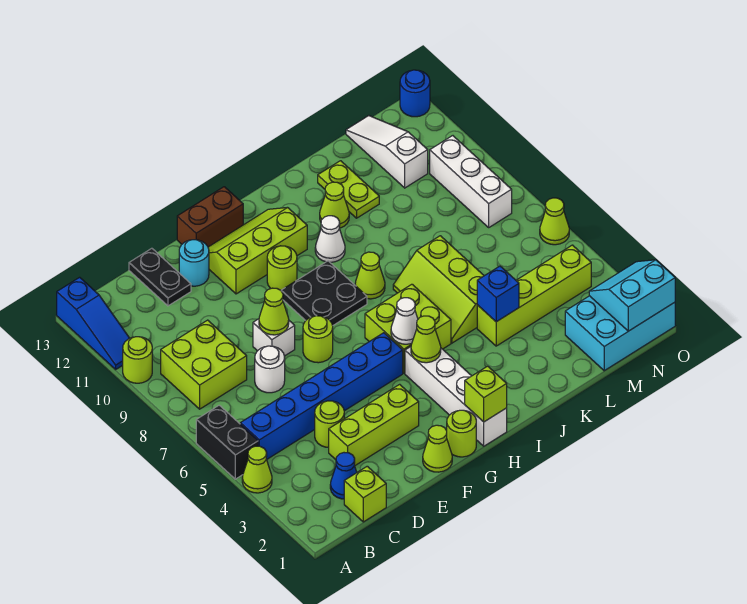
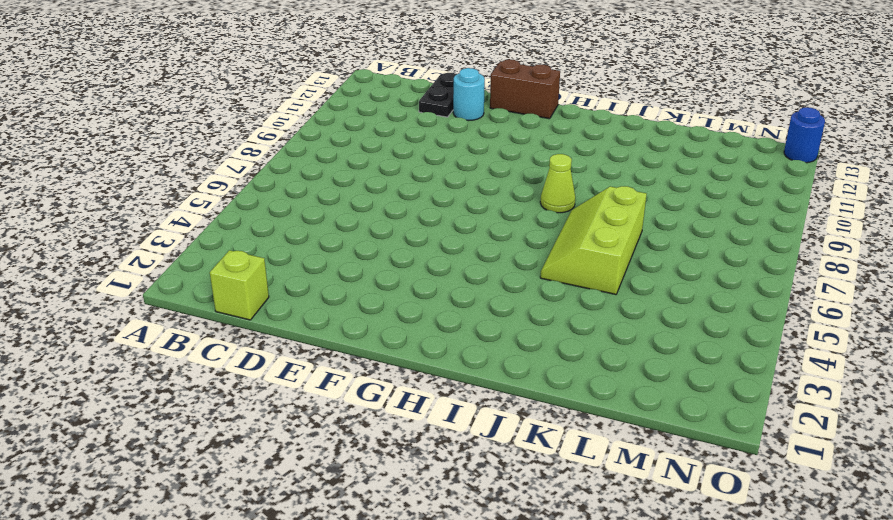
none -> lime 1x1 cone [242,446,272,493]
none -> black 1x2 brick [196,405,258,479]
none -> lime 1x1 round brick [123,337,152,383]
none -> blue 1x3 slope [57,277,130,369]

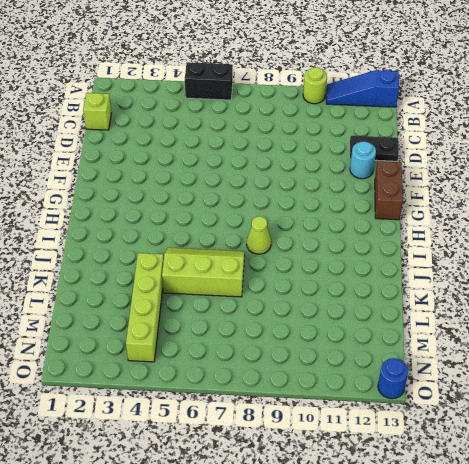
none -> lime 1x1 cone [242,446,272,493]
none -> blue 1x6 brick [240,333,403,459]
none -> lime 2x2 brick [161,320,247,409]
none -> blue 1x1 cone [330,453,357,499]

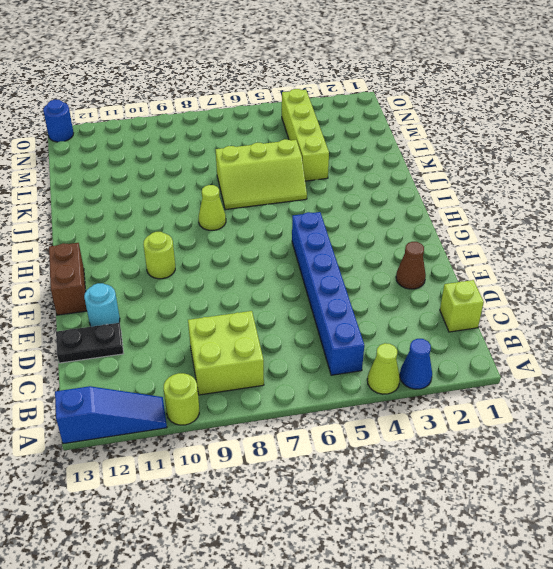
blue 1x1 cone [400,339,432,389] -> blue 1x1 cone moved to [330,453,357,499]
brown 1x1 cone [396,242,426,289] -> none
none -> black 1x2 brick [196,405,258,479]
none -> lime 1x3 brick [329,384,419,466]
none -> lime 1x1 round brick [315,401,344,447]
none -> white 1x1 round brick [255,346,285,393]

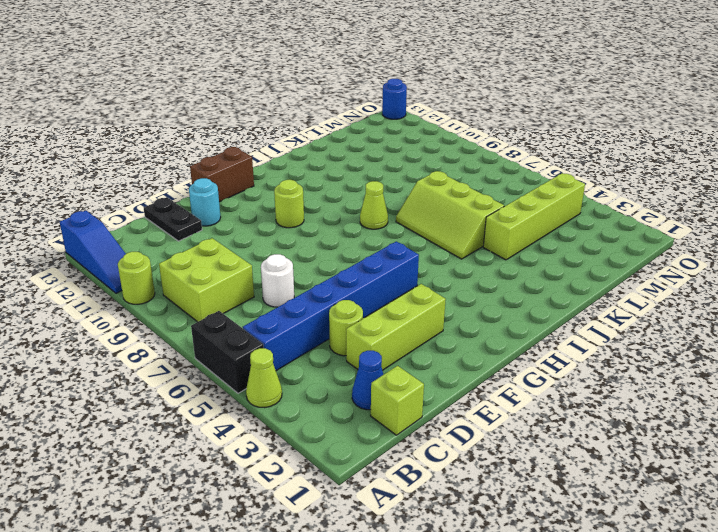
none -> white 1x1 brick [253,319,295,356]
none -> lime 1x1 cone [423,425,452,472]
none -> lime 1x1 round brick [303,316,333,363]
none -> lime 2x3 slope [208,208,307,294]

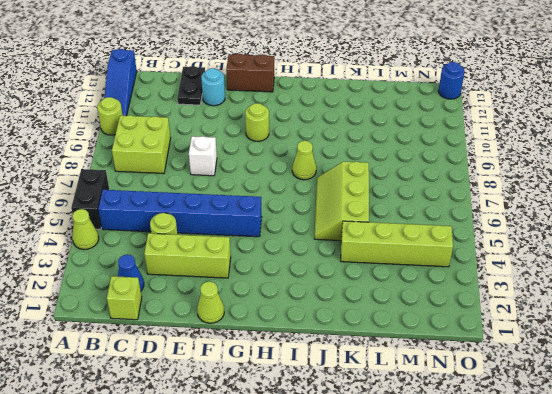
none -> white 1x1 round brick [255,346,285,393]
none -> lime 1x1 round brick [303,316,333,363]
none -> lime 2x3 slope [208,208,307,294]
none -> lime 1x1 round brick [447,410,476,457]

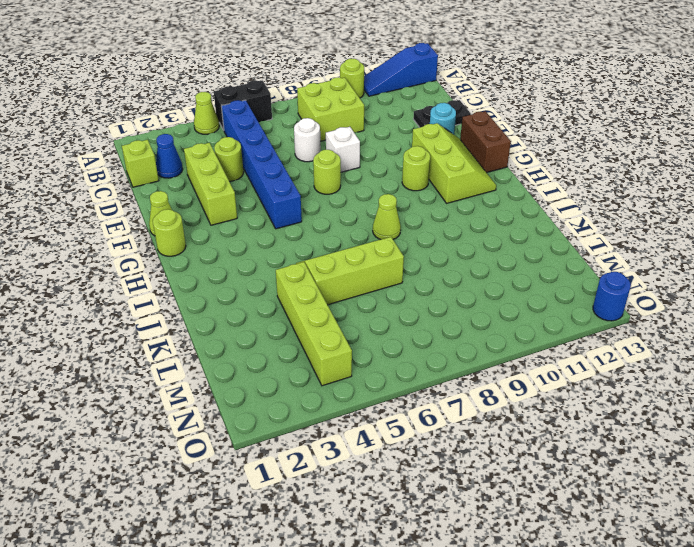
none -> black 2x2 plate [281,261,367,326]
none -> white 1x4 brick [405,347,507,446]
none -> lime 2x2 brick [365,284,451,373]
none -> white 1x1 cone [315,216,345,262]

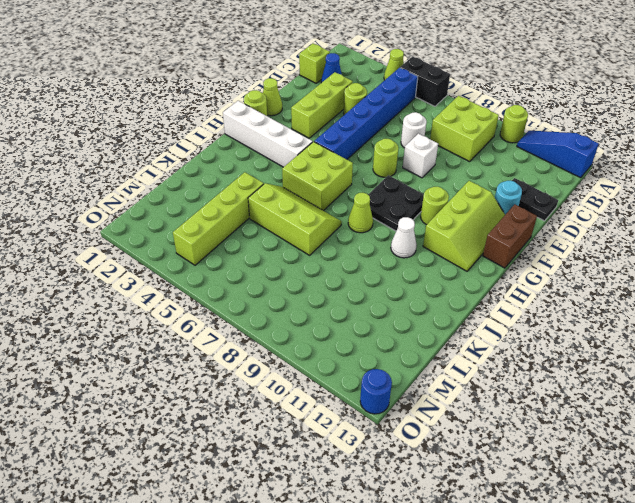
none -> lime 1x1 cone [320,182,349,228]
none -> lime 1x2 plate [318,161,379,218]
none -> cyan 2x3 brick [565,296,675,371]
none -> white 1x3 slope [346,116,428,188]

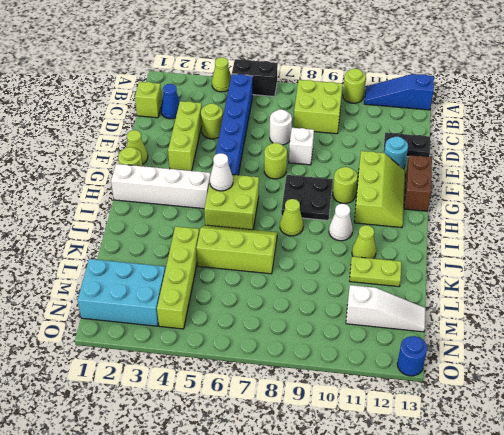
cyan 2x3 brick [77,259,165,326] -> cyan 2x3 brick turned to [565,296,675,371]
none -> white 1x3 brick [430,136,512,227]
none -> lime 1x1 cone [540,198,569,245]
none -> lime 1x1 cone [259,288,289,335]
none -> lime 1x1 brick [465,366,507,422]

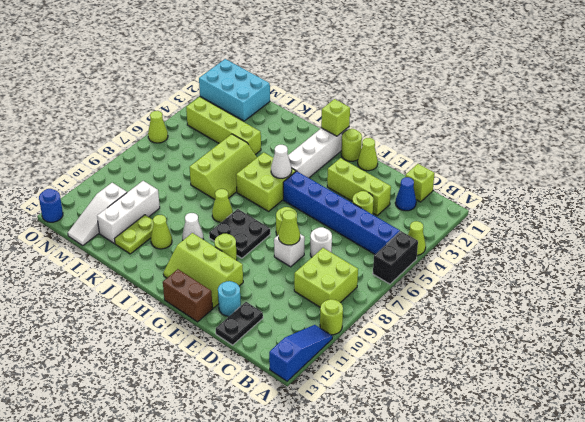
white 1x3 brick [97,181,160,244] -> white 1x3 brick moved to [430,136,512,227]
none -> lime 1x1 cone [411,316,441,363]
none -> blue 1x1 brick [477,266,519,322]
none -> cyan 2x2 slope [589,260,675,331]

